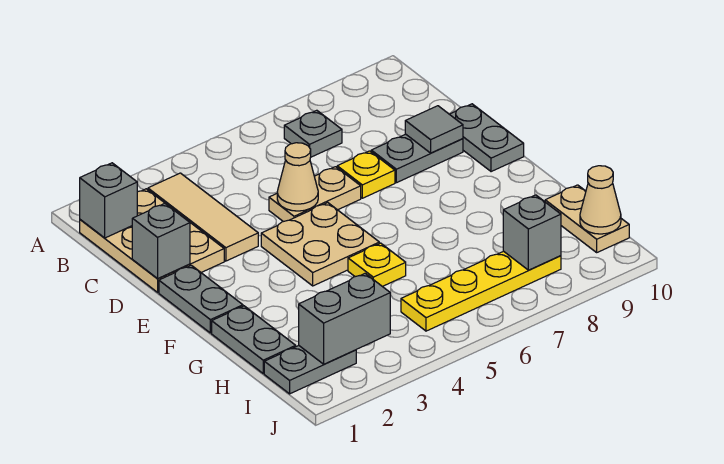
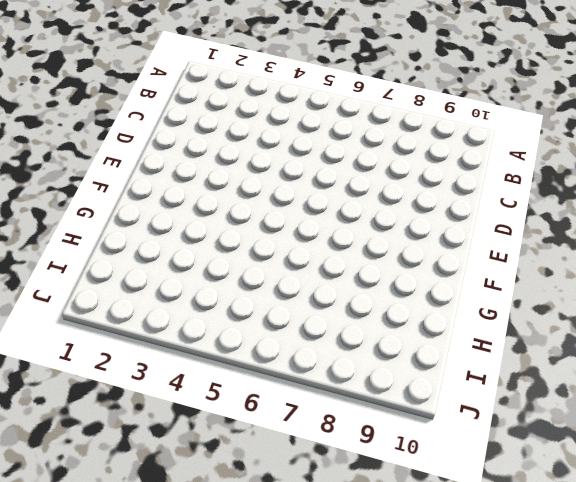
none -> tan 2x3 plate [80,189,224,292]
none -> tan 1x3 tile [148,173,258,261]
none -> grey 1x1 plate [284,110,342,157]

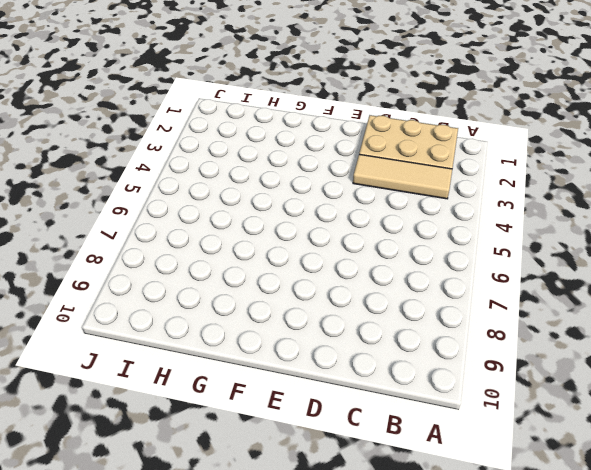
none -> grey 1x1 plate [284,110,342,157]
none -> tan 1x2 plate [269,167,361,222]
none -> yellow 1x1 plate [337,151,395,198]

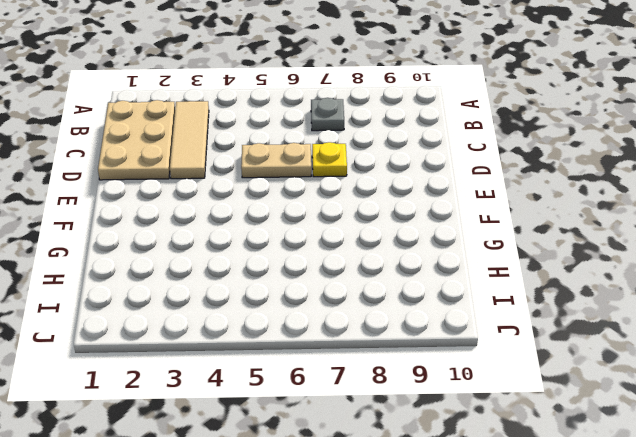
none -> grey 1x2 plate [371,134,463,183]
none -> grey 1x2 plate [450,104,524,172]
none -> grey 1x2 plate [159,265,243,333]

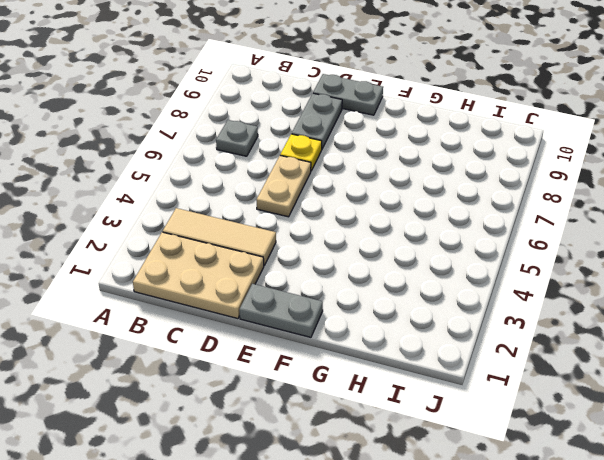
none -> tan 2x2 plate [261,203,379,286]
none -> grey 1x2 plate [212,306,296,373]
none -> yellow 1x1 plate [348,243,406,287]

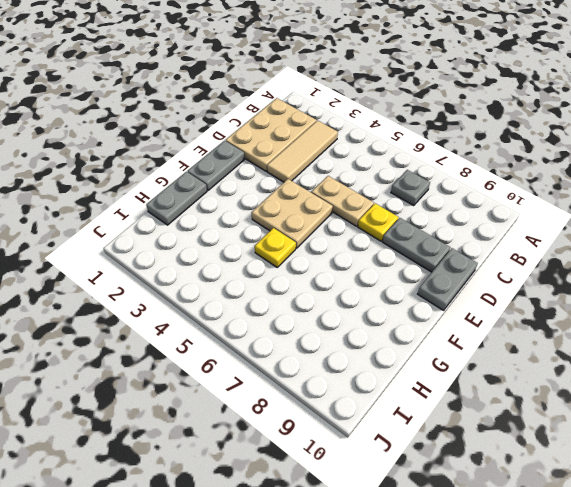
none -> tan 1x2 plate [545,185,629,252]
none -> grey 1x2 plate [264,346,356,394]
none -> yellow 1x4 plate [401,251,561,331]

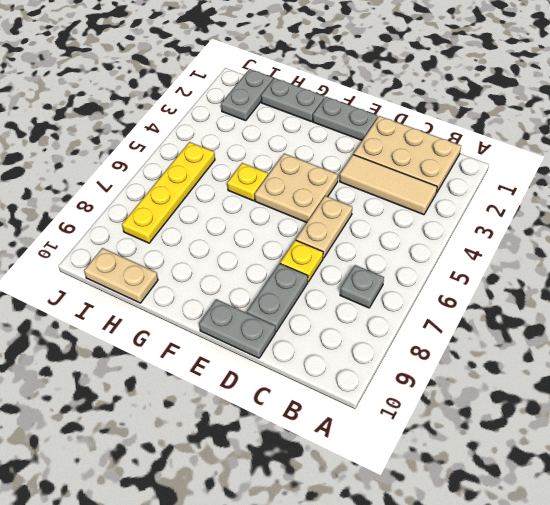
none -> grey 1x1 brick [80,163,137,238]
none -> grey 1x1 brick [132,204,190,279]
none -> tan 1x1 cone [277,143,318,211]

